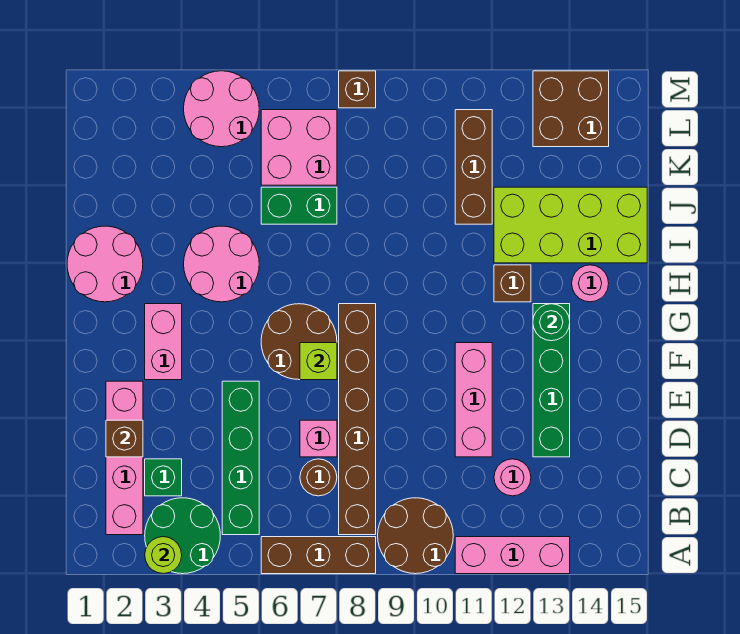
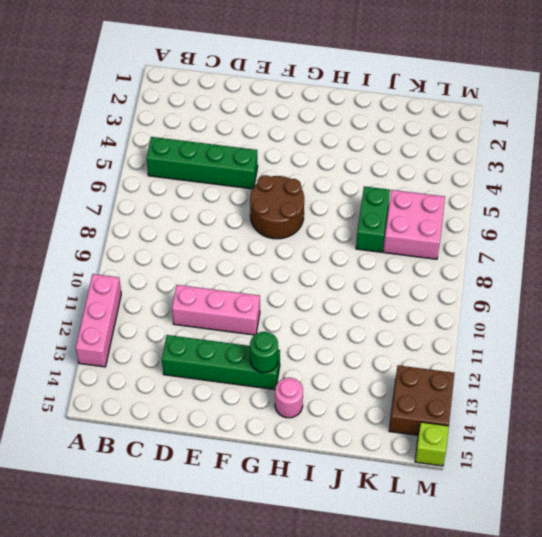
lime 1x1 brick [415,422,449,466] -> lime 1x1 brick moved to [300,343,337,380]
none -> green 2x2 round brick [145,498,220,574]
none -> brown 1x3 brick [261,537,376,574]
none -> brown 2x2 round brick [378,498,453,574]
none -> pink 1x4 brick [106,381,143,535]

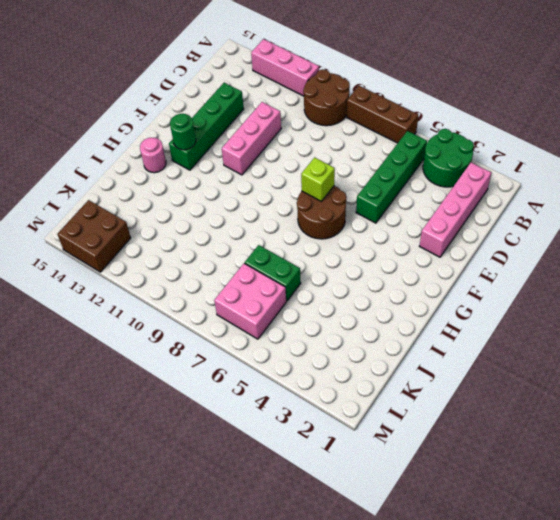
none -> brown 1x6 brick [339,304,376,535]
none -> green 1x1 brick [145,459,182,496]
none -> brown 1x1 round brick [300,459,337,496]
none -> pink 1x1 round brick [494,459,531,496]

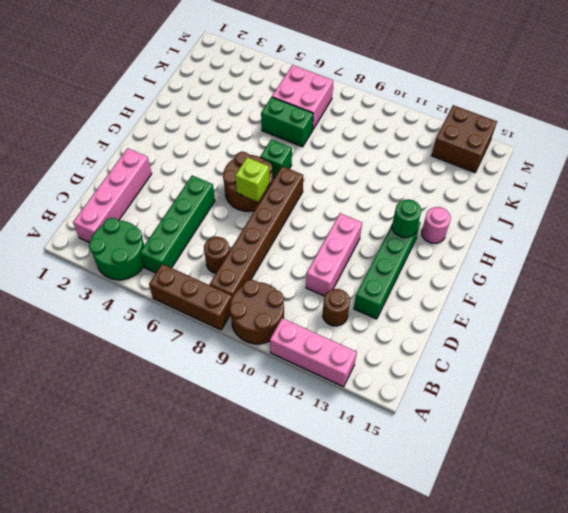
brown 1x1 round brick [323,289,350,326] -> pink 1x1 round brick [494,459,531,496]
green 1x1 brick [260,139,292,179] -> green 1x1 brick moved to [145,459,182,496]
none -> pink 1x1 brick [300,420,337,457]
none -> pink 1x2 brick [145,304,182,380]
none -> pink 2x2 round brick [67,226,143,302]
none -> pink 2x2 round brick [184,226,259,302]

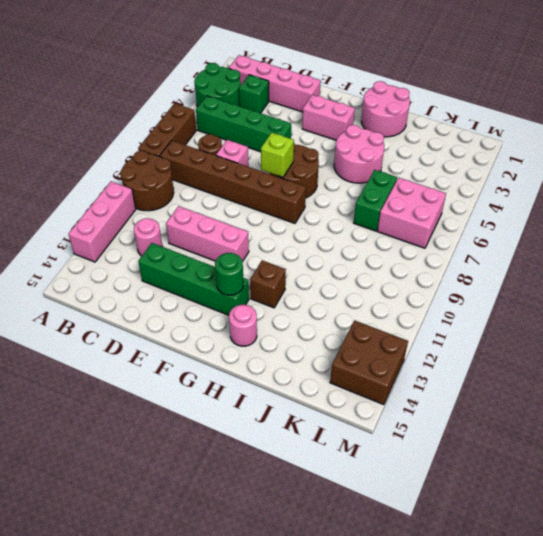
none -> lime 2x4 brick [494,187,647,263]
none -> brown 1x3 brick [455,110,492,224]
none -> pink 2x2 round brick [184,71,259,147]
none -> brown 1x1 brick [339,71,376,108]

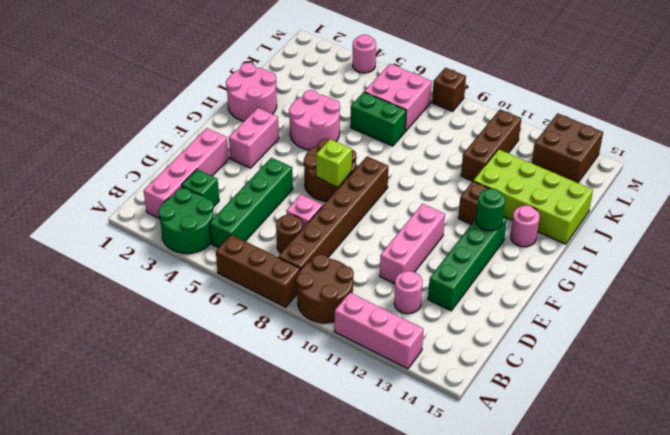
pink 1x1 round brick [353,35,376,73] -> pink 2x2 round brick [184,71,259,147]
none -> lime 1x1 round brick [145,537,182,574]
none -> brown 1x1 brick [106,420,143,457]

